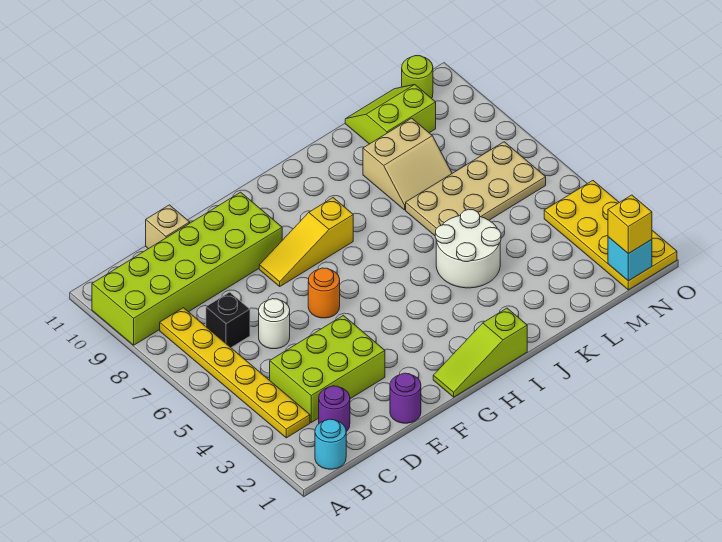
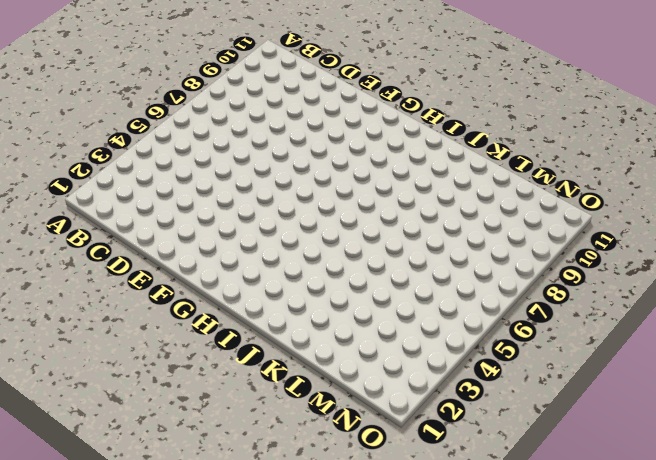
none -> lime 2x6 brick [92,192,282,345]
none -> cyan 1x1 round brick [315,419,346,469]
none -> yellow 1x6 plate [160,308,310,438]

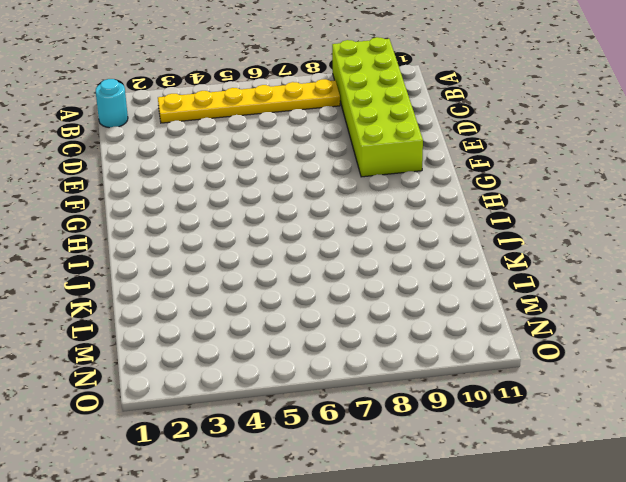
none -> purple 1x1 round brick [319,386,350,432]
none -> lime 2x3 brick [270,315,385,422]
none -> black 1x1 brick [206,292,250,348]

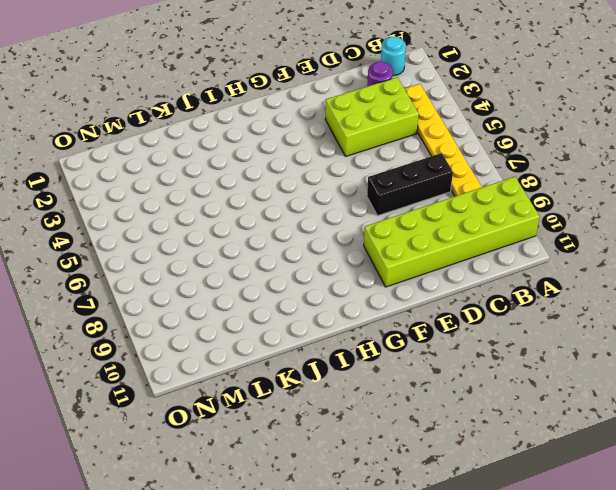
black 1x3 brick [367,153,453,216] -> black 1x1 brick [206,292,250,348]
none -> white 1x1 round brick [259,299,290,349]
none -> tan 1x1 brick [146,205,190,249]
none -> purple 1x1 round brick [390,373,421,423]

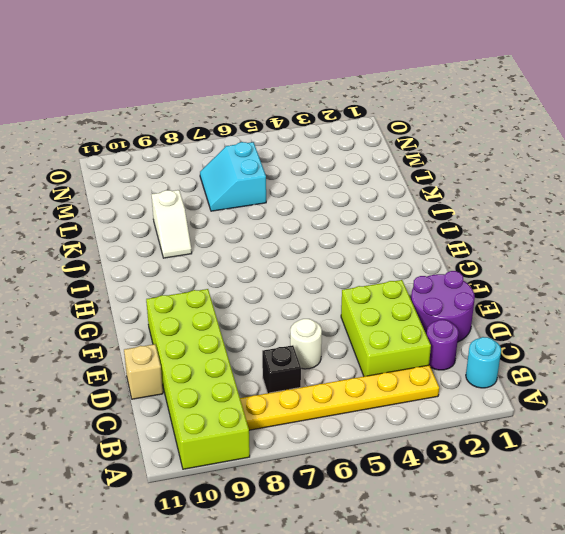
purple 2x2 round brick [411,271,475,342] -> purple 1x1 round brick [390,373,421,423]
white 1x2 slope [151,190,192,258] -> tan 2x2 slope [363,118,452,210]
cyan 2x2 slope [200,142,266,211] -> tan 2x4 plate [406,142,546,236]
none -> orange 1x1 round brick [308,268,340,318]
none -> yellow 1x3 slope [259,198,353,286]
none -> lime 1x3 slope [433,308,527,397]

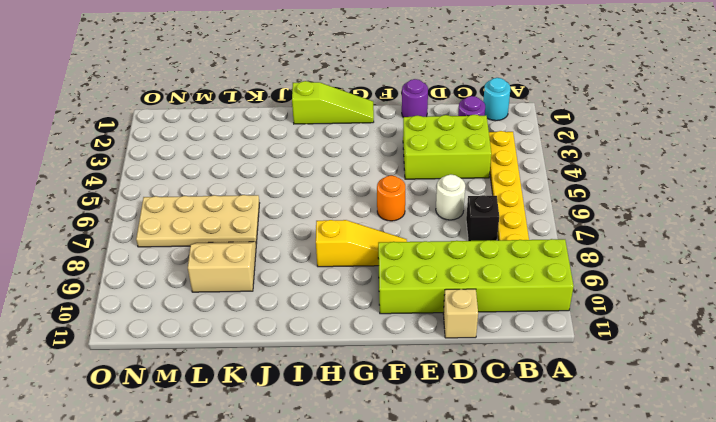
none -> white 2x2 round brick [435,209,501,288]
none -> lime 2x2 slope [345,84,436,144]
none -> yellow 2x4 plate [544,181,677,290]

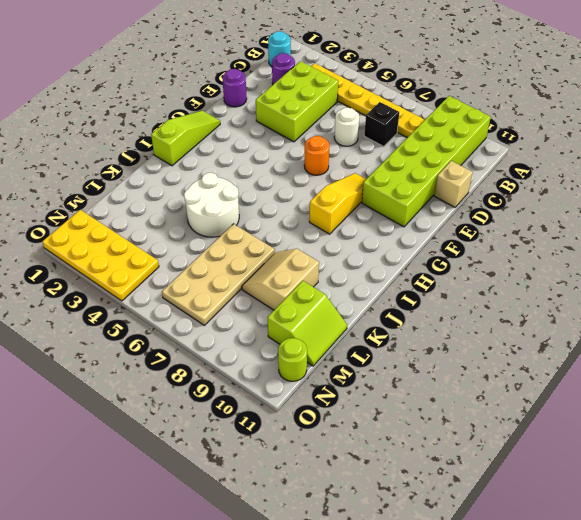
none -> cyan 1x1 brick [608,237,652,281]
none -> yellow 1x1 brick [608,195,652,254]

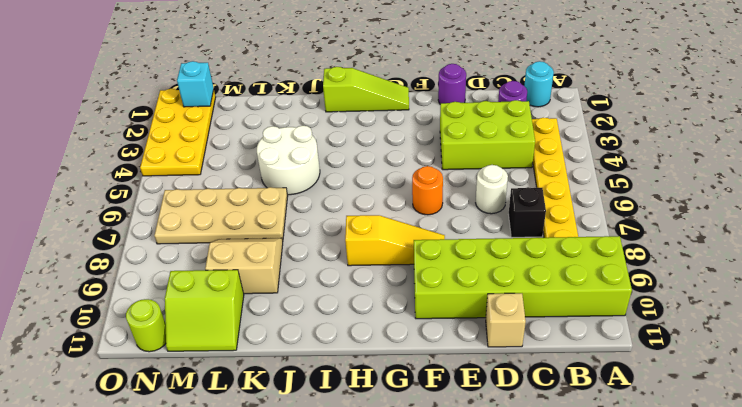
none -> yellow 1x1 brick [608,195,652,254]

